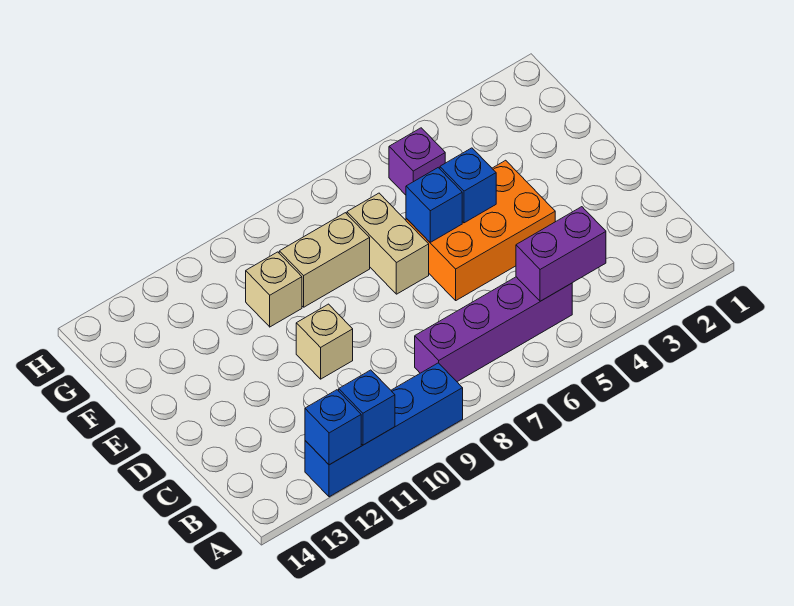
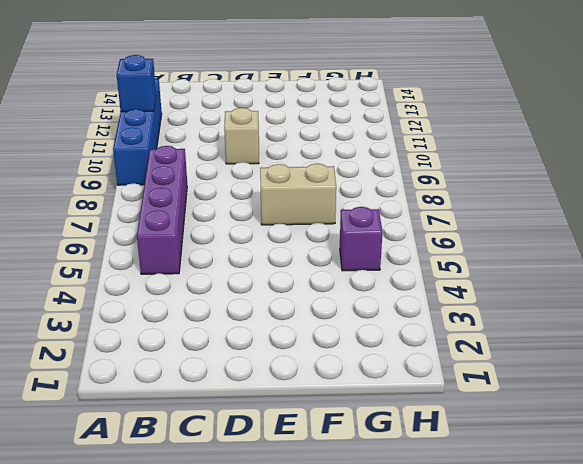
none -> orange 2x3 brick [406,160,555,300]
none -> tan 1x2 brick [279,213,370,307]
none -> tan 1x1 brick [246,252,302,327]

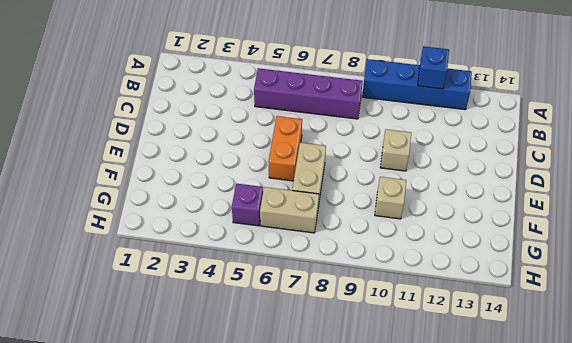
orange 1x2 brick [269,116,302,181] -> orange 2x3 brick [406,160,555,300]
tan 1x2 brick [260,187,319,233] -> tan 1x2 brick moved to [279,213,370,307]
none -> blue 1x1 brick [305,390,361,465]
none -> purple 1x2 brick [516,207,606,301]
none -> blue 1x1 brick [440,148,496,223]

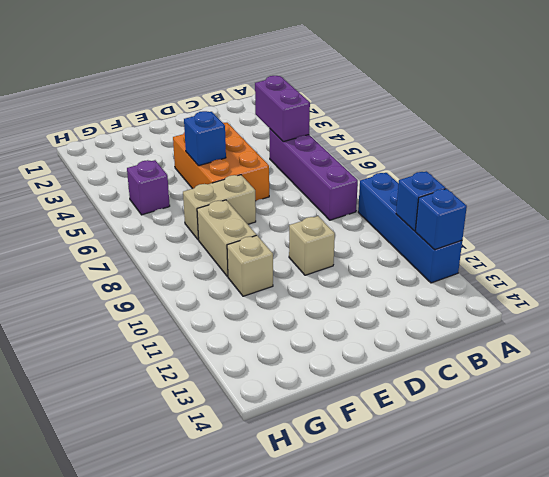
none -> blue 1x1 brick [406,168,462,242]

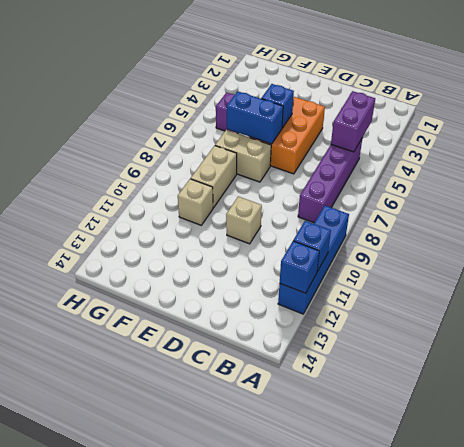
blue 1x2 brick [227,91,283,144] -> blue 1x1 brick [406,168,462,242]

